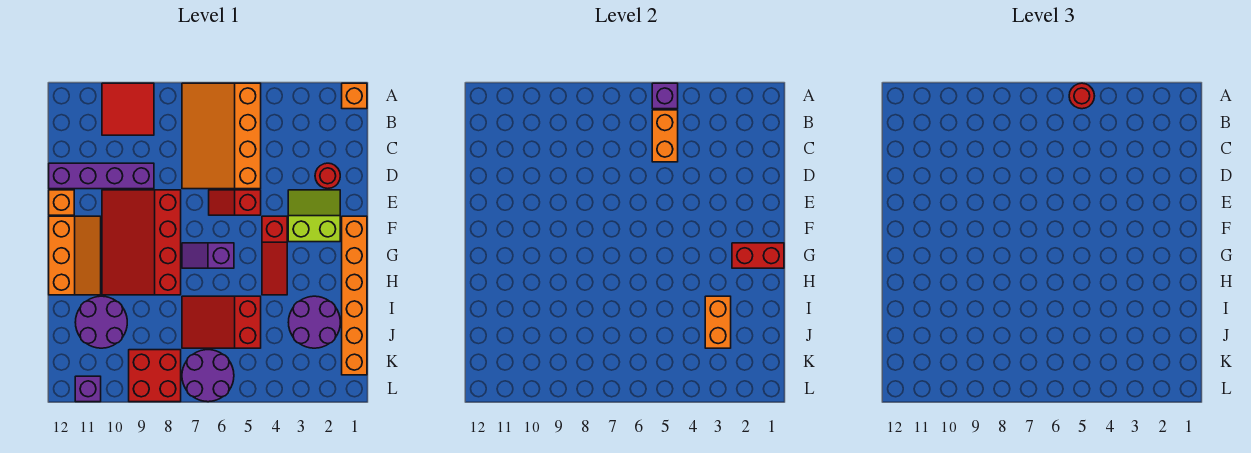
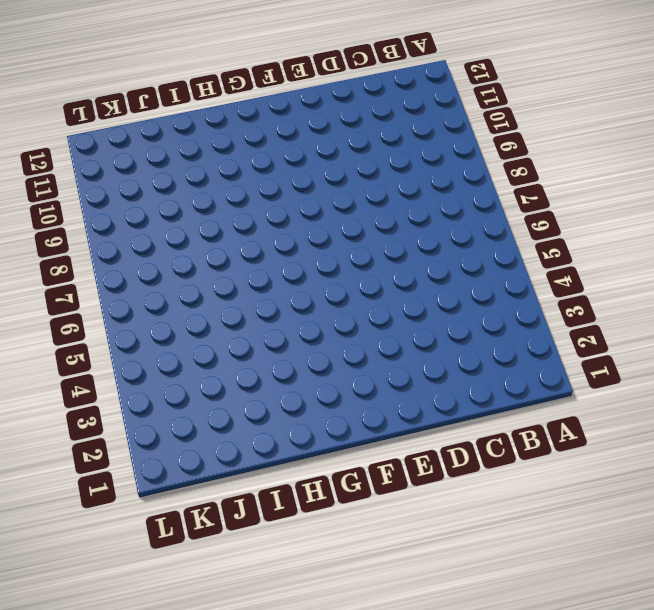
none -> orange 1x1 brick [342,83,367,109]
none -> orange 3x4 slope [182,83,261,189]
none -> red 2x2 tile [102,83,154,135]

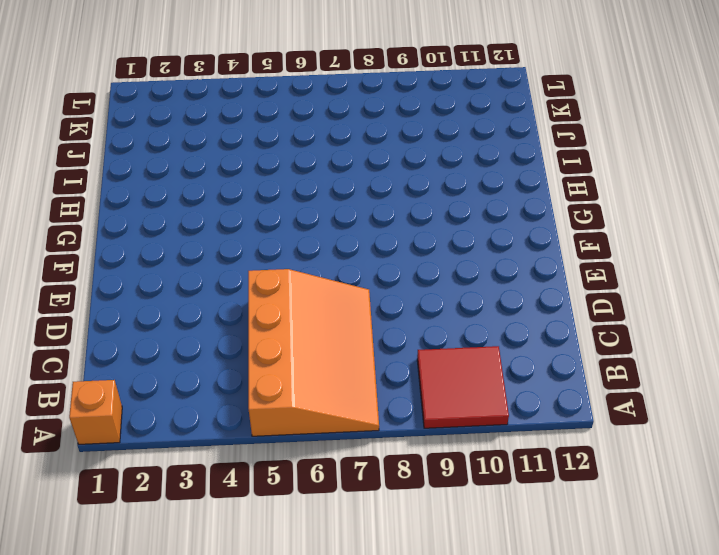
none -> red 1x1 round brick [315,163,340,189]
none -> purple 1x4 brick [49,163,154,189]
none -> lime 2x2 slope [288,190,340,242]

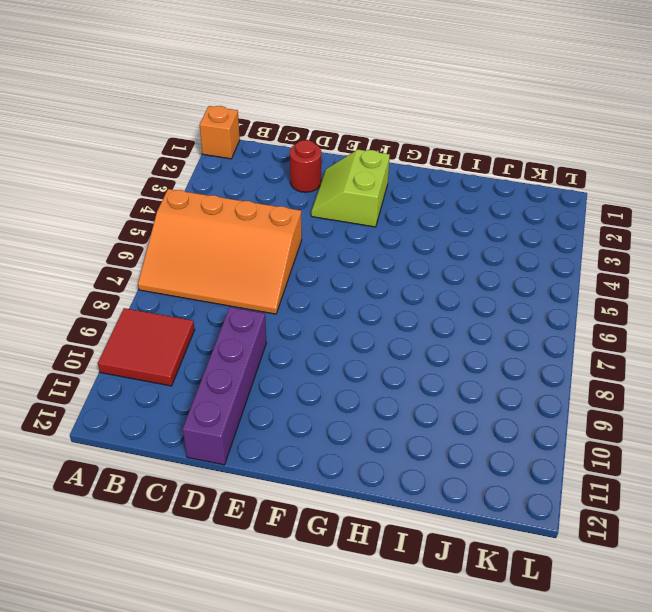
none -> red 1x2 slope [209,190,261,215]
none -> red 3x4 slope [102,190,181,295]
none -> orange 1x1 brick [49,190,74,215]

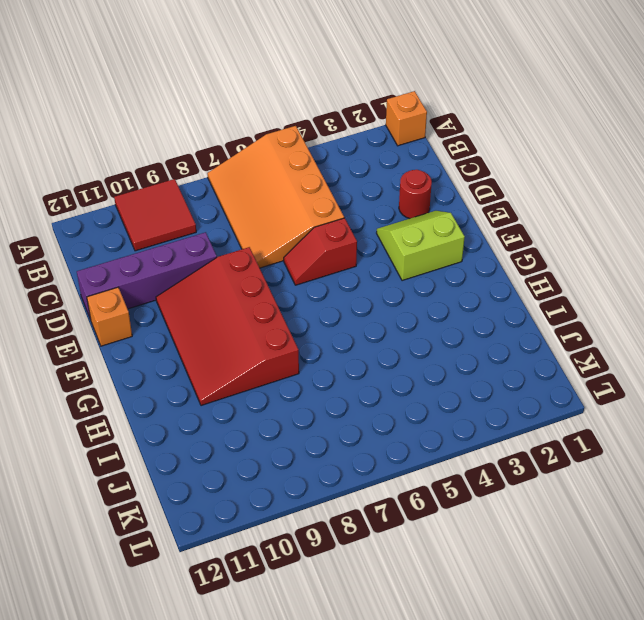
none -> orange 1x6 brick [342,216,367,375]
none -> red 1x3 slope [262,216,287,295]
none -> orange 2x3 slope [49,216,101,295]

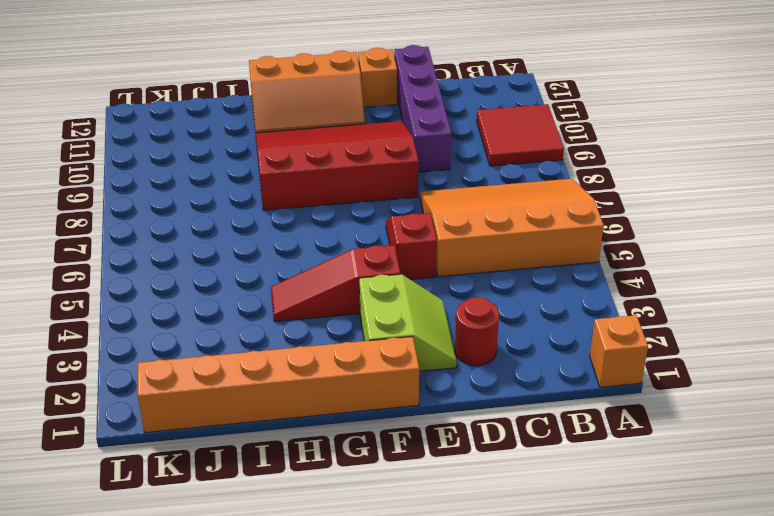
none -> purple 1x2 slope [182,243,234,268]
none -> purple 2x2 round brick [288,296,340,348]
none -> red 2x3 slope [182,296,261,348]

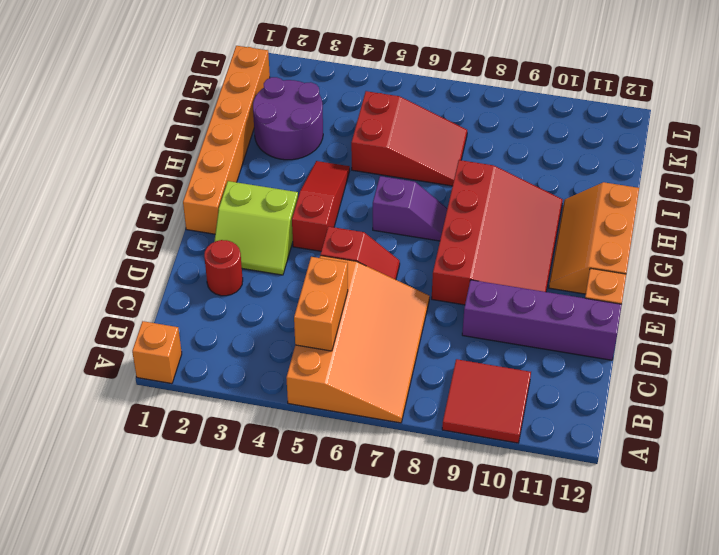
none -> purple 2x2 round brick [75,296,127,348]
none -> purple 2x2 round brick [182,350,234,402]
none -> red 2x2 brick [129,350,181,402]

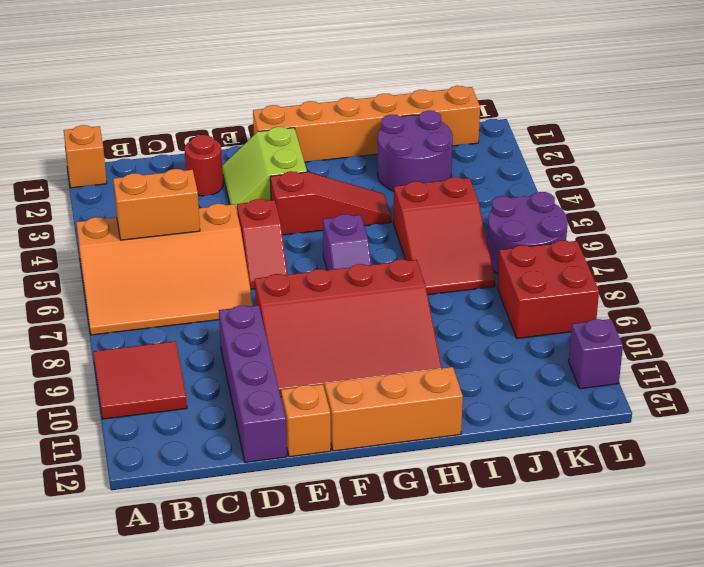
none -> purple 2x2 round brick [75,296,127,348]
none -> purple 1x1 brick [652,83,678,109]
none -> red 1x2 brick [732,243,784,268]

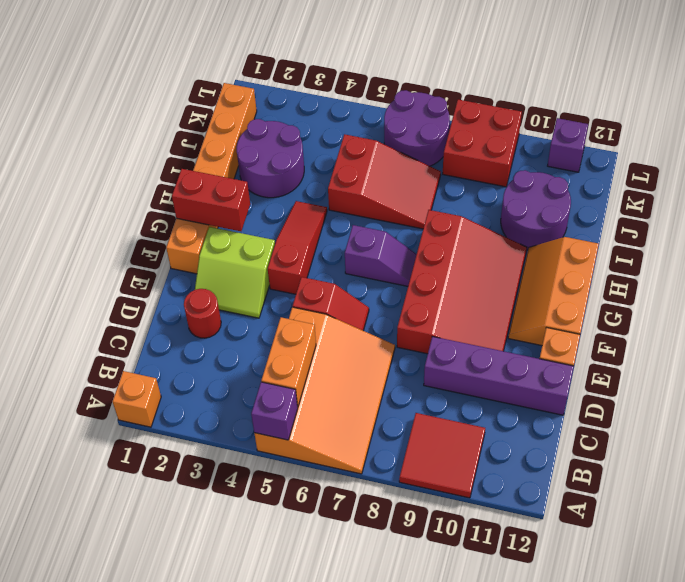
none -> orange 1x2 brick [705,296,731,348]
none -> red 1x1 round brick [1069,83,1094,109]

